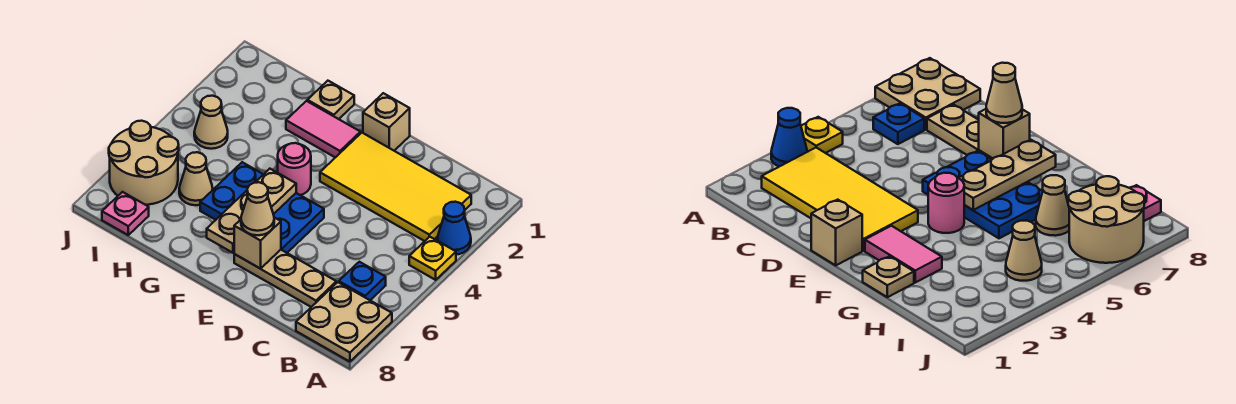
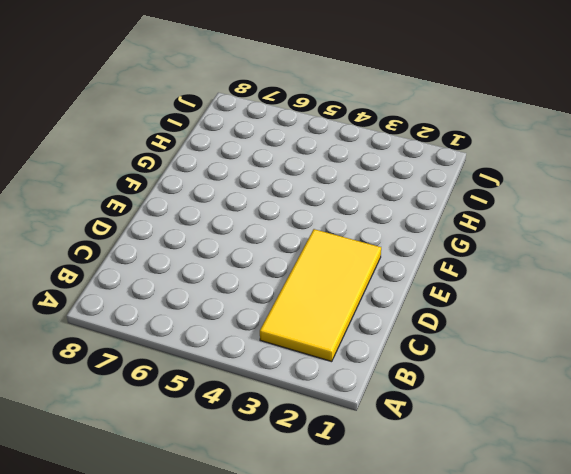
none -> blue 1x1 cone [438,202,471,255]
none -> yellow 1x1 plate [409,237,456,280]
none -> tan 2x2 plate [296,282,392,362]

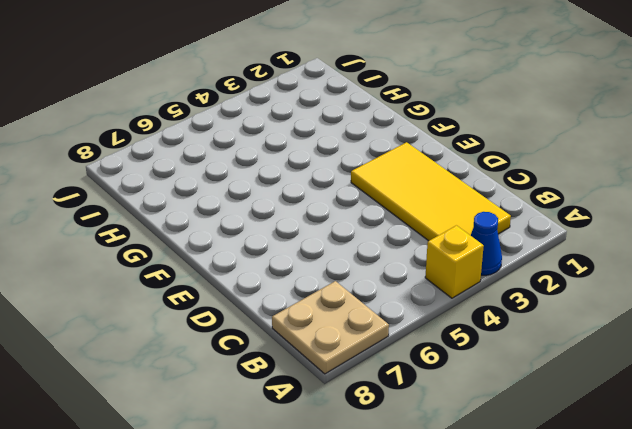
yellow 1x1 brick [425,225,484,298] -> yellow 1x1 plate [409,237,456,280]
none -> blue 1x1 plate [339,262,386,300]
none -> tan 1x3 plate [234,250,336,307]
none -> tan 1x1 brick [363,93,410,151]

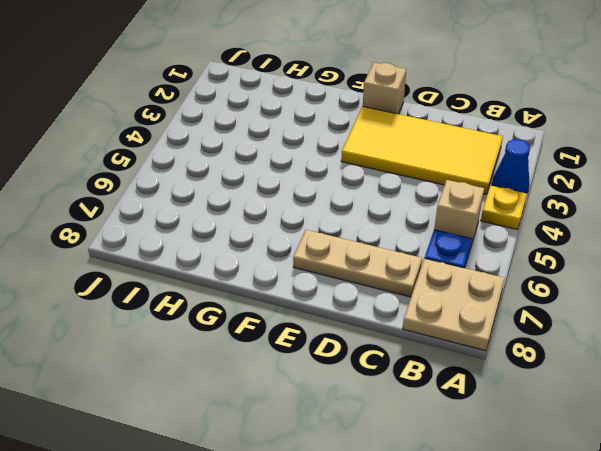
tan 1x1 brick [434,180,484,245] -> tan 1x1 brick moved to [234,218,281,269]
none -> blue 2x3 plate [200,162,324,253]
none -> pink 1x2 tile [286,101,361,157]
none -> pink 1x1 round brick [278,143,311,195]

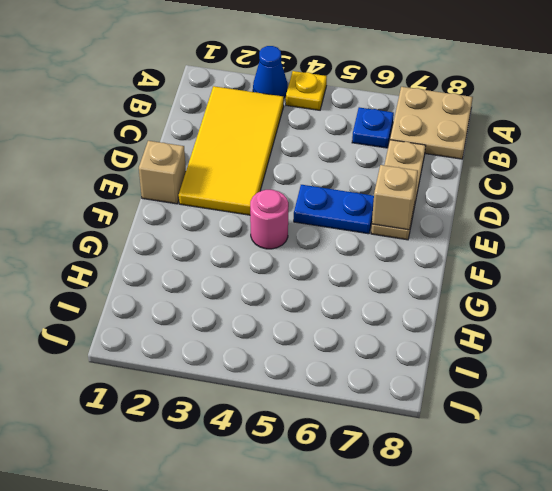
blue 1x2 plate [294,185,374,234] -> blue 2x3 plate [200,162,324,253]
none -> pink 1x2 tile [286,101,361,157]
none -> tan 1x1 plate [307,81,354,119]
none -> tan 1x1 cone [179,152,213,205]

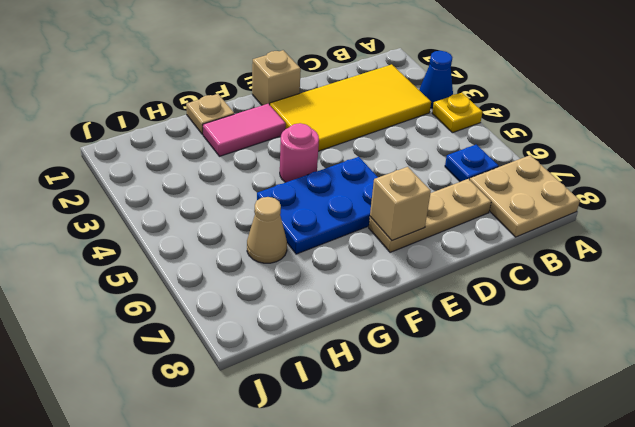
none -> tan 1x1 cone [194,96,228,149]
none -> tan 2x2 round brick [109,121,179,205]
none -> pink 1x1 plate [102,192,149,235]

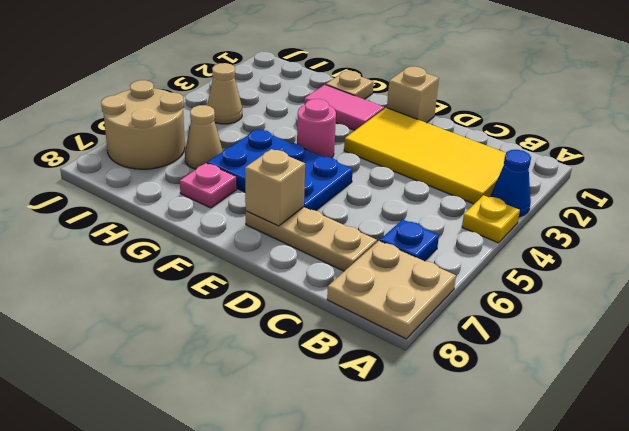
pink 1x1 plate [180,163,237,208] -> pink 1x1 plate moved to [102,192,149,235]
none -> tan 1x3 plate [207,169,296,253]
none -> tan 1x1 cone [241,182,274,235]

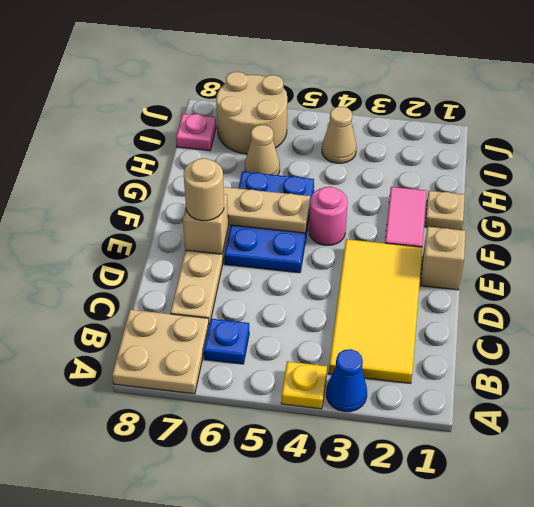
tan 1x1 round brick [184,158,224,221] -> tan 1x1 cone [241,182,274,235]

